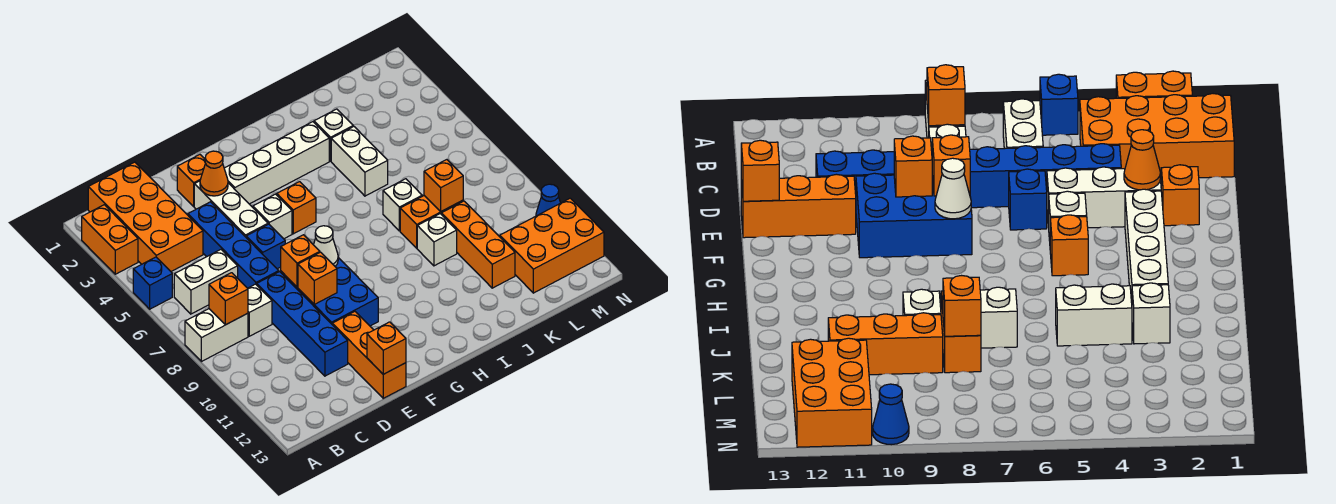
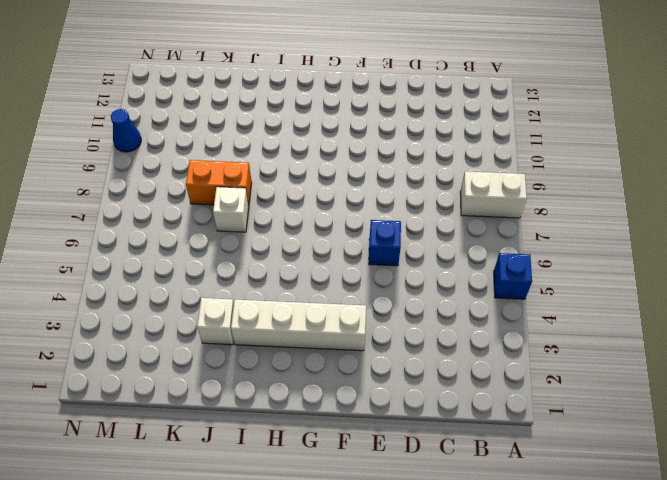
none -> orange 1x2 brick [82,205,138,274]
none -> orange 2x4 brick [88,162,203,271]
none -> white 1x2 brick [174,250,238,314]
none -> white 1x1 brick [248,284,272,336]

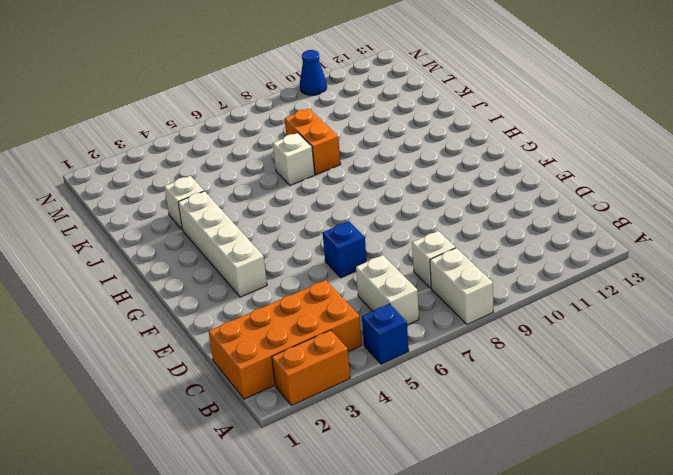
none -> blue 1x4 brick [188,202,279,288]
none -> blue 1x4 brick [257,272,348,376]
none -> orange 1x1 brick [177,155,205,206]
none -> white 1x3 brick [194,181,268,237]

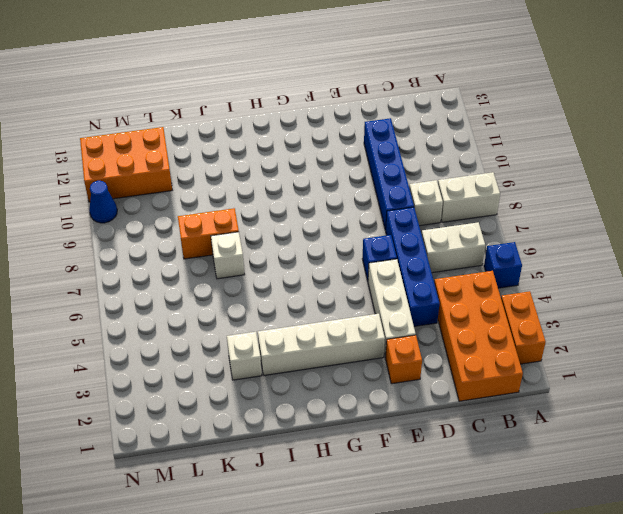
none -> blue 2x3 brick [281,258,378,326]
none -> orange 1x3 brick [332,312,406,398]
none -> white 1x1 brick [253,194,292,239]
none -> orange 1x1 brick [277,182,316,234]

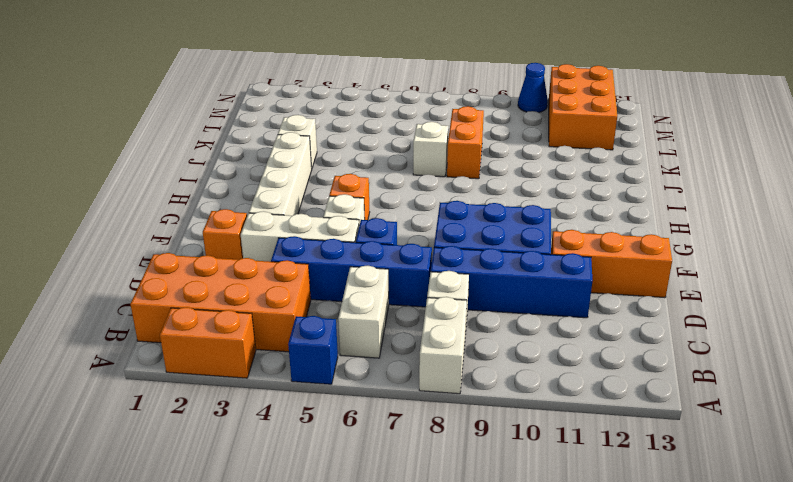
none -> white 1x2 brick [331,126,388,196]
none -> white 1x1 brick [417,214,457,266]
none -> orange 1x3 brick [441,201,515,288]
none -> orange 1x1 brick [209,273,248,325]

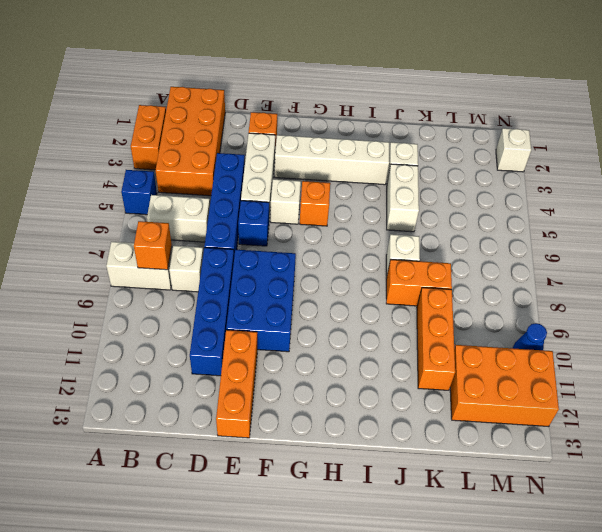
white 1x1 brick [496,128,531,172] -> white 1x1 brick moved to [417,214,457,266]
none -> orange 1x1 cone [200,151,228,196]
none -> orange 1x1 brick [281,235,320,287]
none -> orange 1x1 brick [298,252,337,305]
none -> orange 1x1 brick [367,322,406,374]

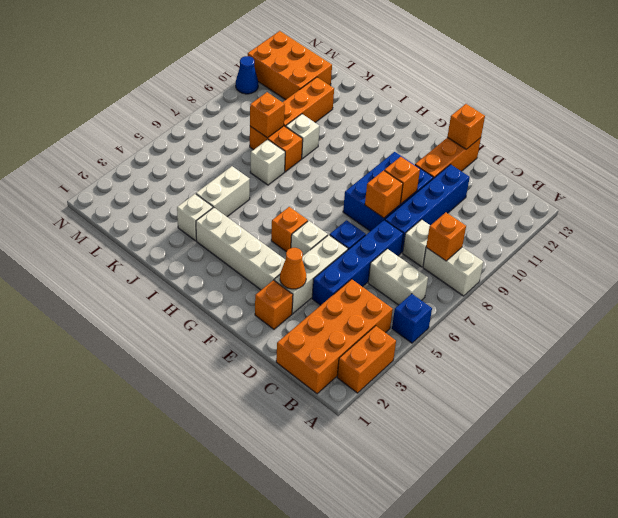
none -> white 1x1 cone [314,226,338,266]

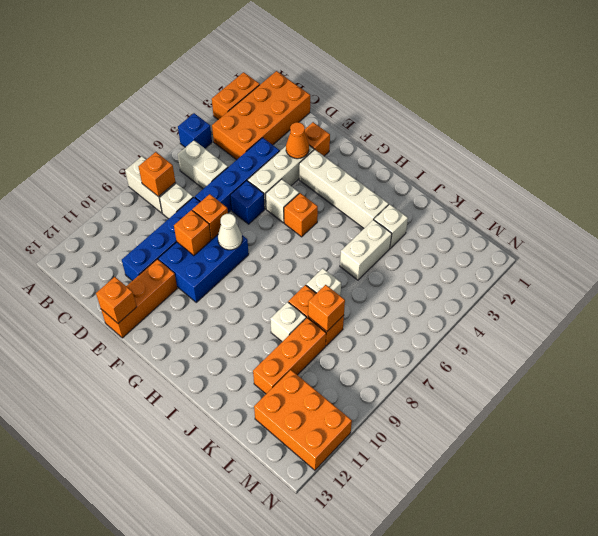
none -> blue 1x1 cone [536,184,560,216]

